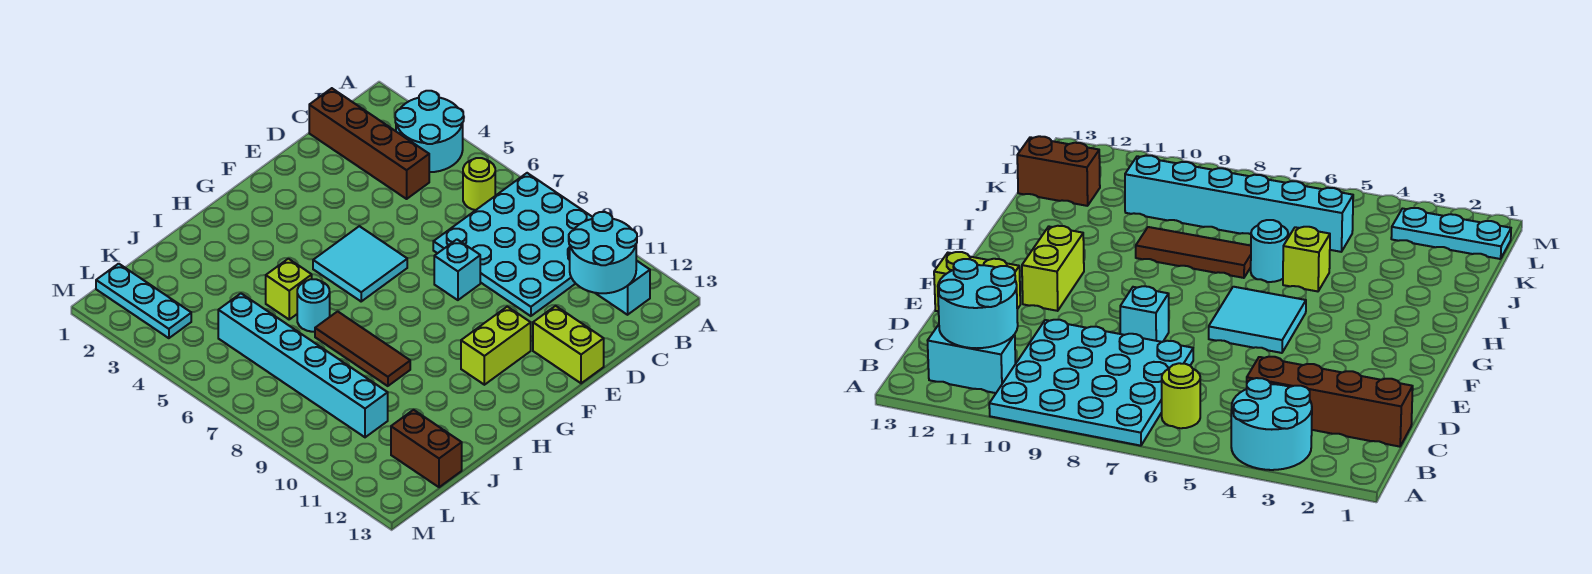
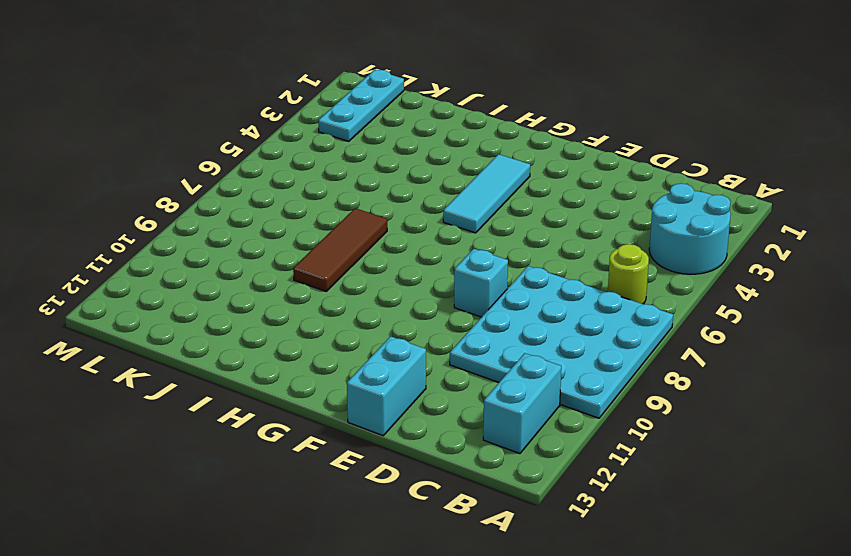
cyan 1x2 brick [347,336,426,436] -> lime 1x2 brick [533,306,604,383]
cyan 1x3 tile [443,154,530,233] -> cyan 2x2 tile [313,226,407,301]
none -> brown 1x4 brick [309,88,429,199]
none -> lime 1x2 brick [461,307,531,385]
none -> lime 1x1 brick [266,259,312,319]

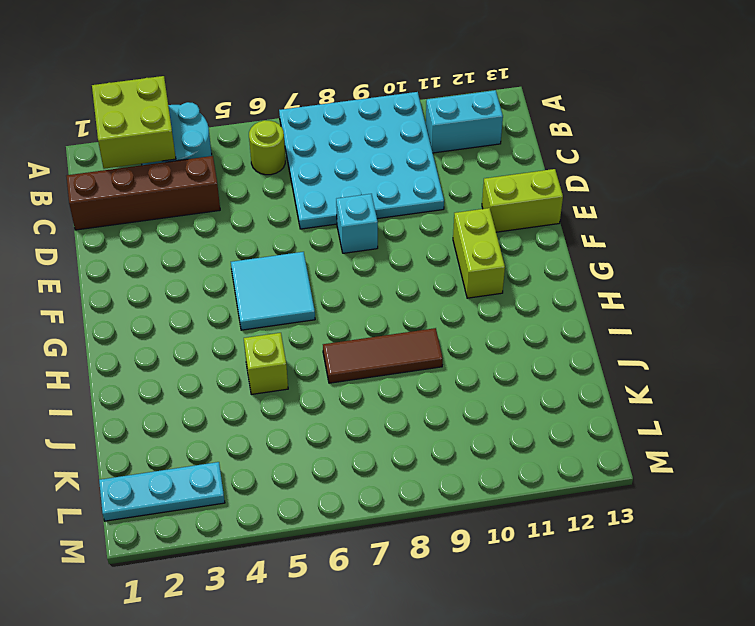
lime 2x2 brick [92,76,176,169] -> none
none -> cyan 1x1 round brick [297,279,330,332]
none -> cyan 1x6 brick [218,294,388,437]
none -> brown 1x2 brick [391,410,462,487]

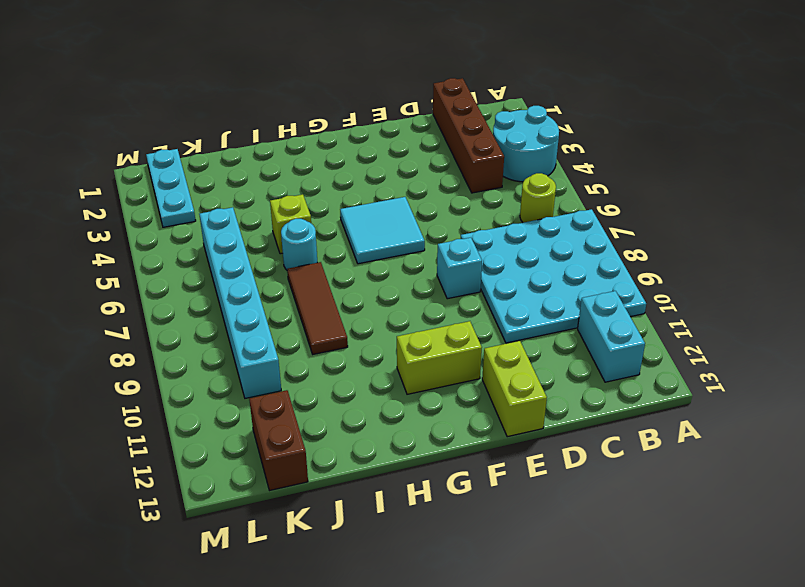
none -> cyan 2x2 round brick [569,212,637,293]

